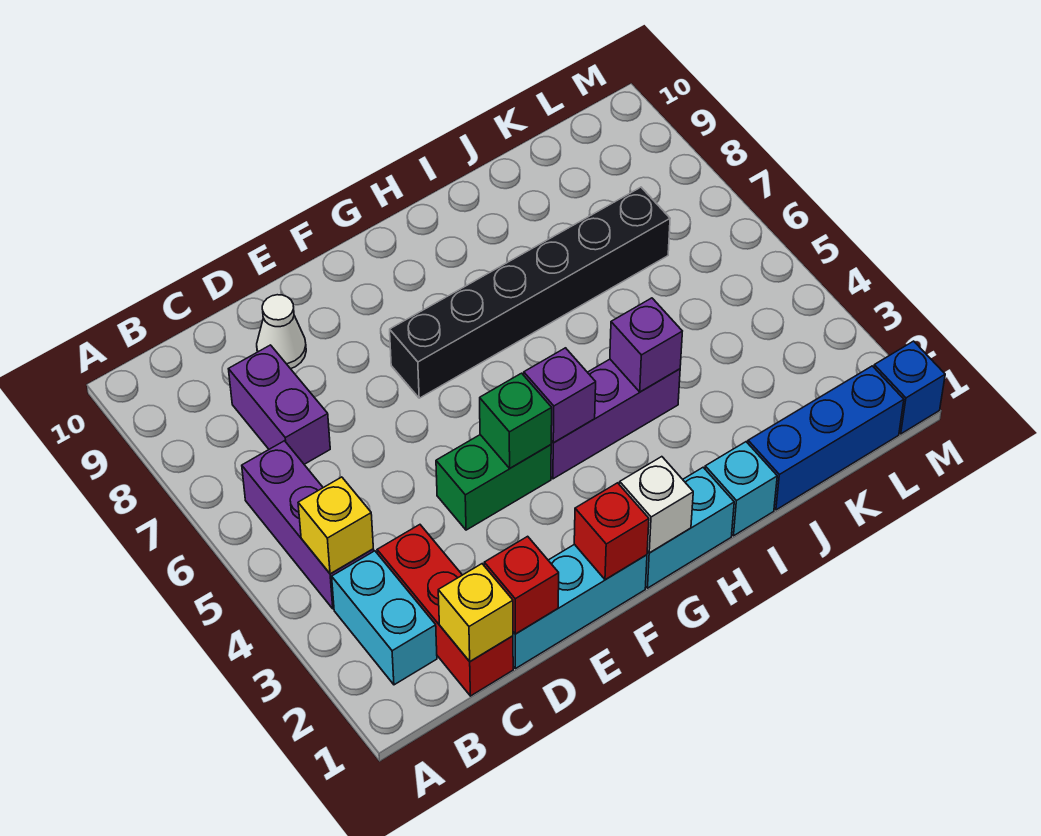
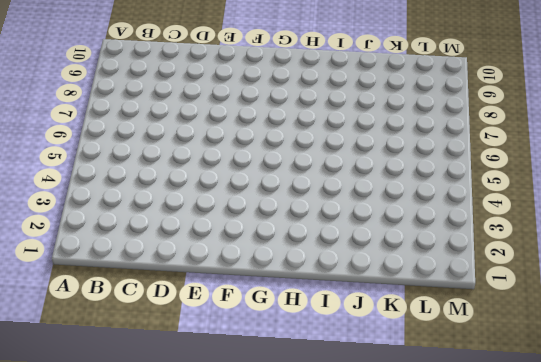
none -> cyan 1x2 brick [332,551,437,685]
none -> purple 1x3 brick [242,441,374,609]
none -> red 1x3 brick [377,525,513,696]

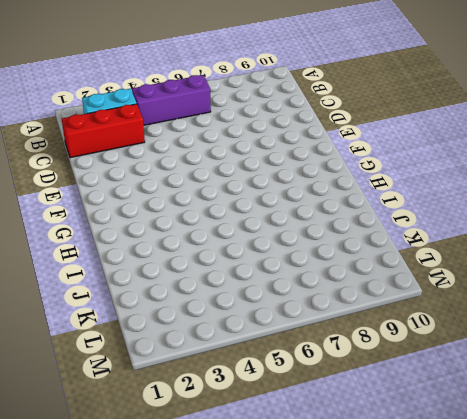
none -> purple 1x2 brick [229,345,330,464]
none -> cyan 1x3 brick [513,544,647,669]
none -> white 1x1 cone [257,295,306,369]

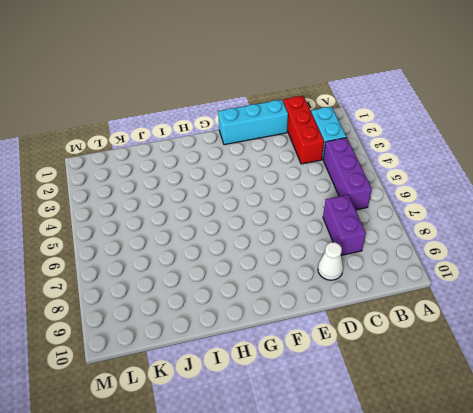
none -> green 1x2 brick [436,435,551,530]
none -> black 1x6 brick [390,187,670,398]
none -> cyan 1x2 brick [646,467,734,588]

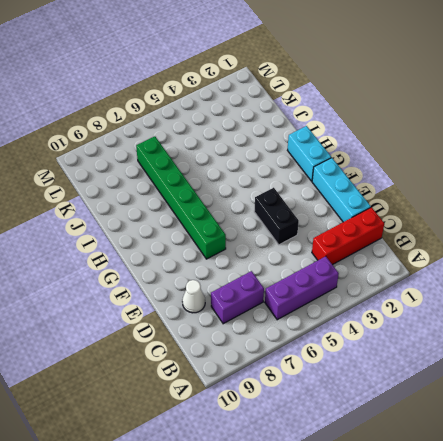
black 1x2 brick [254,188,299,245] -> green 1x2 brick [436,435,551,530]
green 1x6 brick [136,136,226,259] -> black 1x6 brick [390,187,670,398]
none -> cyan 1x2 brick [332,551,437,685]
none -> purple 1x3 brick [551,359,680,479]
none -> cyan 1x1 brick [705,442,777,536]

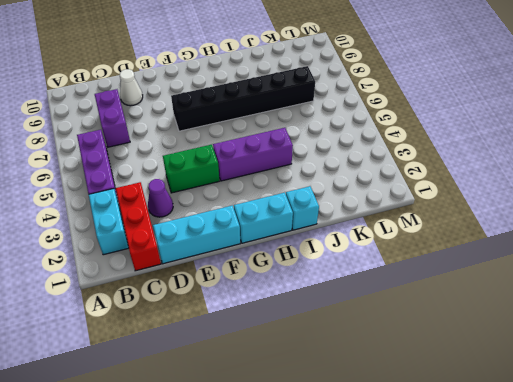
purple 1x1 cone [148,179,173,217] -> none
none -> blue 1x3 brick [748,366,904,510]
none -> blue 1x1 brick [874,341,945,434]
none -> yellow 1x1 brick [298,477,373,574]

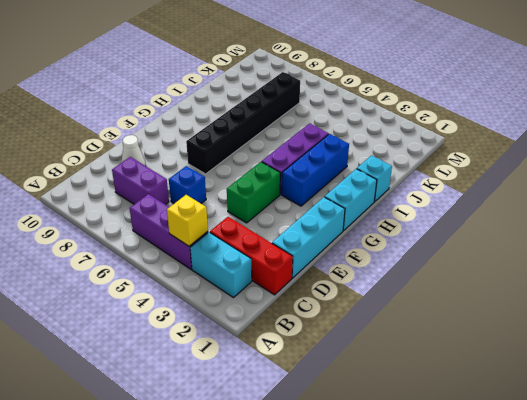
blue 1x1 brick [169,166,206,203] -> blue 1x1 brick moved to [874,341,945,434]
blue 1x3 brick [282,134,349,206] -> blue 1x3 brick moved to [748,366,904,510]
none -> yellow 1x1 brick [438,564,513,661]
none -> red 1x1 brick [484,536,559,634]
none -> red 1x1 brick [574,483,649,580]

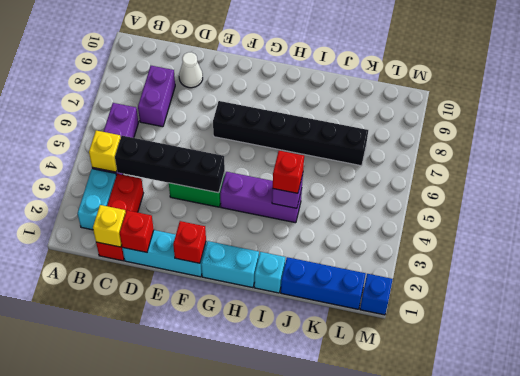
black 1x4 brick [115,136,225,193] -> green 1x1 brick [480,373,552,468]
red 1x1 brick [273,151,304,193] -> none
none -> white 1x1 brick [620,457,693,553]
none -> purple 1x1 brick [524,348,596,443]

